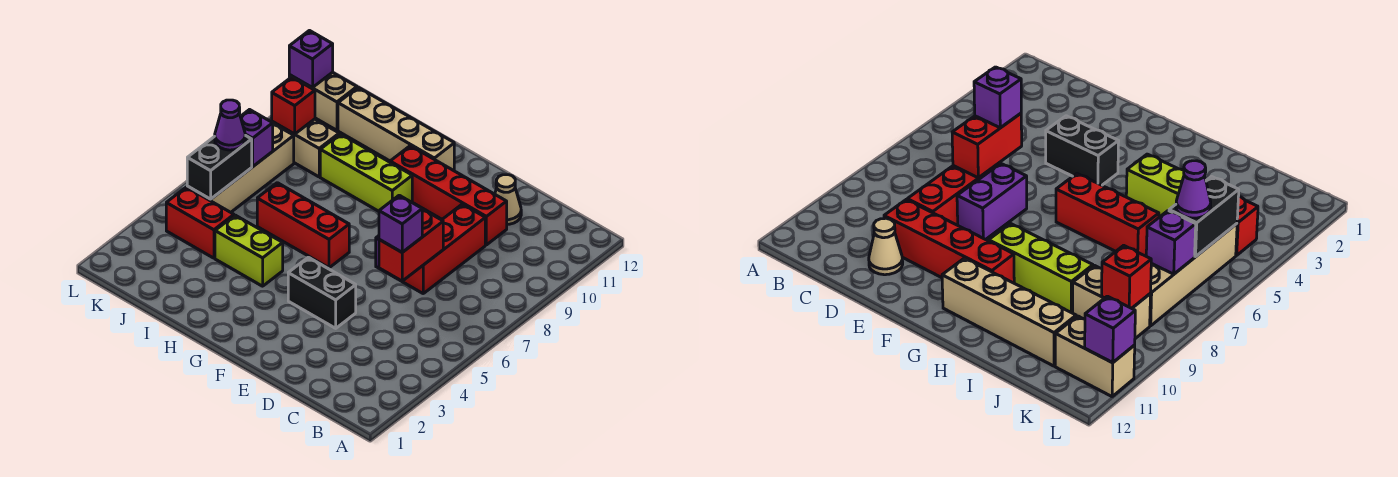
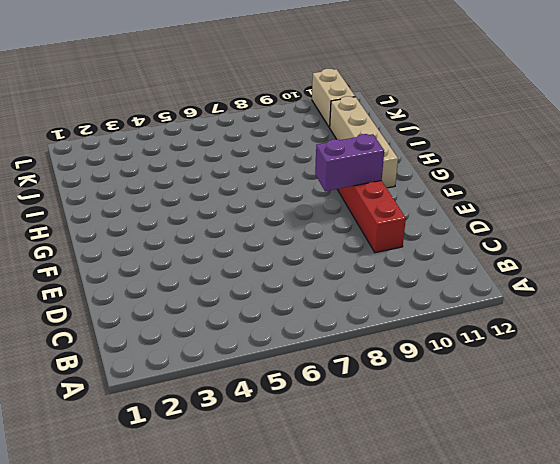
purple 1x2 brick [315,134,384,191] -> purple 1x2 brick moved to [957,164,1027,240]
none -> red 1x3 brick [400,204,485,293]
none -> tan 1x1 cone [495,175,521,224]
none -> black 1x2 brick [288,257,356,328]

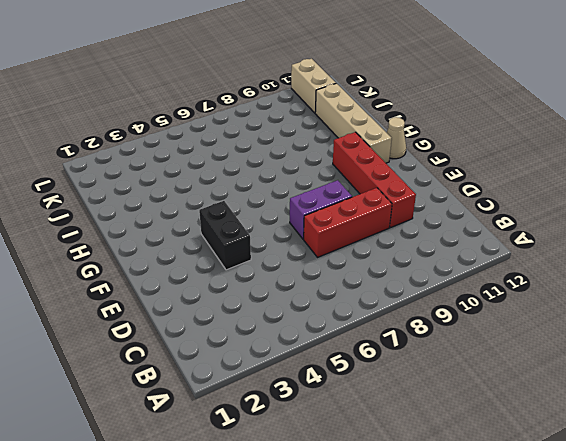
tan 1x1 cone [387,117,406,159] -> tan 1x1 cone moved to [495,175,521,224]
none -> red 1x3 brick [257,183,349,268]
none -> lime 1x3 brick [320,134,412,211]
none -> lime 1x2 brick [215,215,283,286]

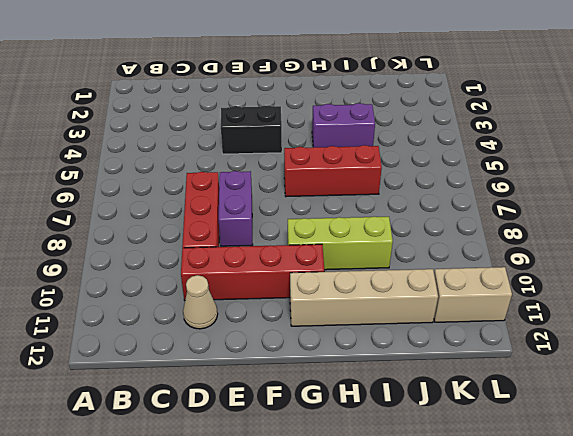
purple 1x2 brick [312,103,375,147] -> lime 1x2 brick [215,215,283,286]
none -> red 1x2 brick [166,187,234,258]
none -> tan 1x2 brick [272,119,339,177]
none -> tan 1x4 brick [187,124,294,212]

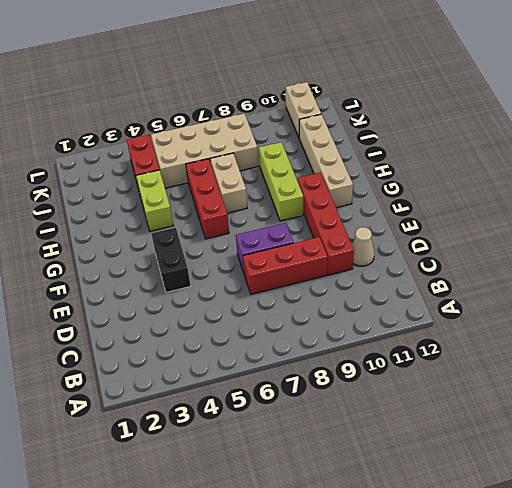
tan 1x2 brick [210,153,247,213] -> tan 1x2 brick moved to [272,119,339,177]
tan 2x4 brick [151,114,258,188] -> tan 1x4 brick [187,124,294,212]
none -> red 1x2 brick [379,209,443,281]
none -> black 1x2 brick [187,135,252,199]
none -> purple 1x1 brick [240,110,273,166]

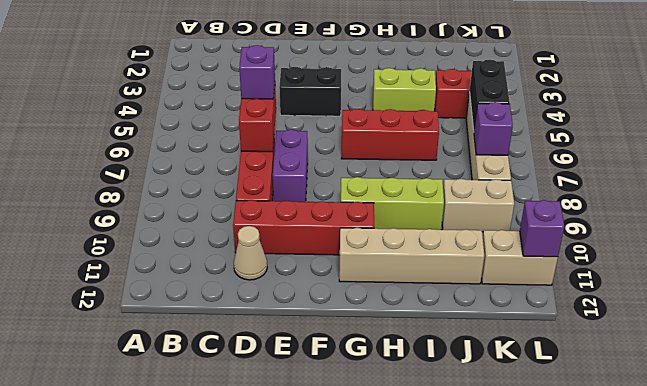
none -> red 1x1 brick [272,77,315,134]
none -> purple 1x1 cone [215,100,245,150]

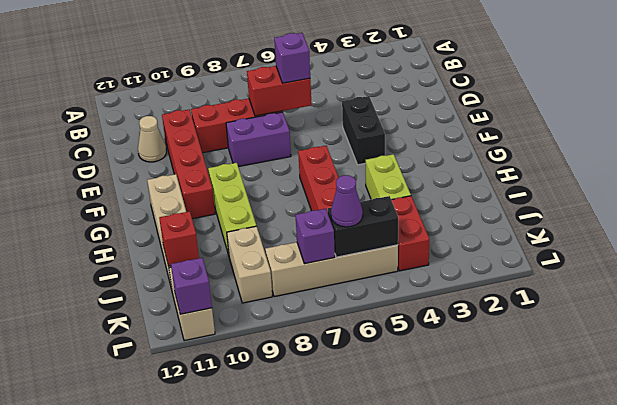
red 1x1 brick [159,211,199,266] -> red 1x1 brick moved to [272,77,315,134]

